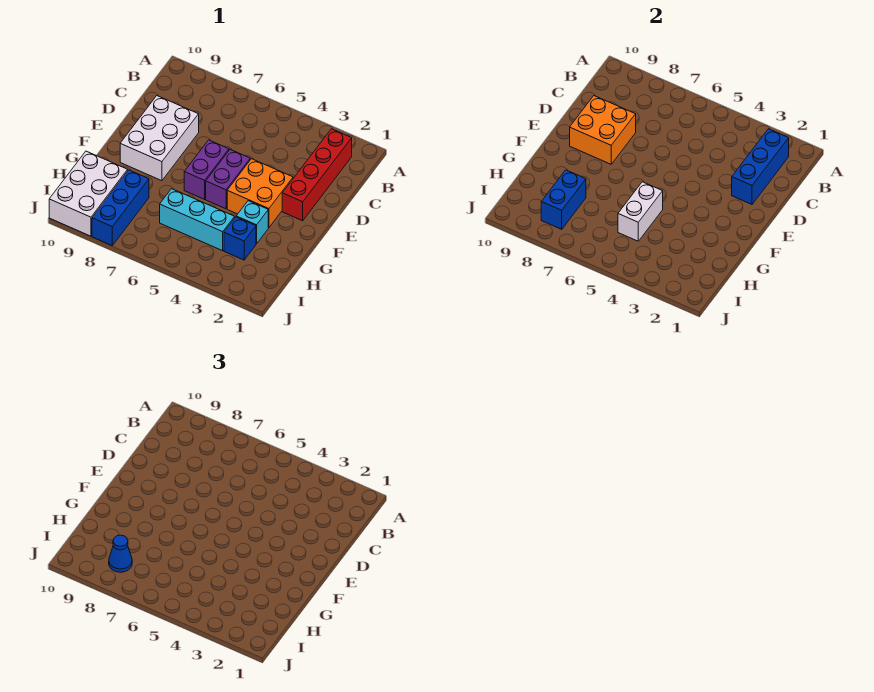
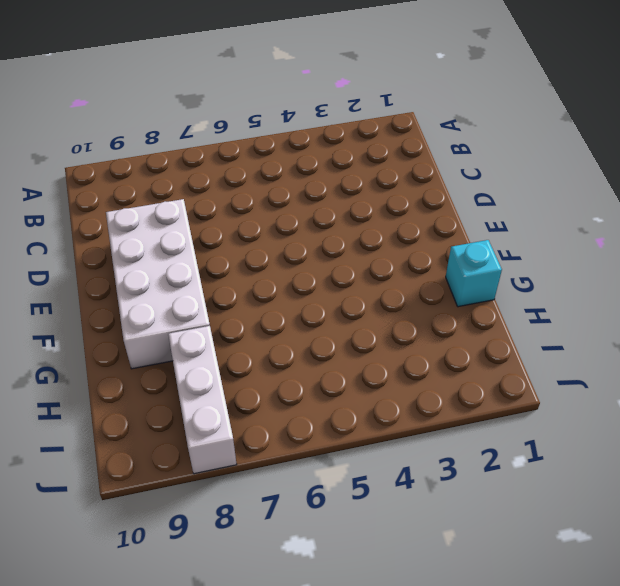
white 2x4 brick [106,199,210,369] -> white 2x3 brick [120,96,199,181]
cyan 1x1 brick [446,240,502,307] -> cyan 1x1 brick moved to [236,201,268,244]
white 1x3 brick [168,326,237,474] -> blue 1x3 brick [92,170,149,245]
none -> red 1x4 brick [282,129,352,221]
none -> orange 2x2 brick [227,159,293,228]
none -> purple 1x2 brick [206,149,250,209]

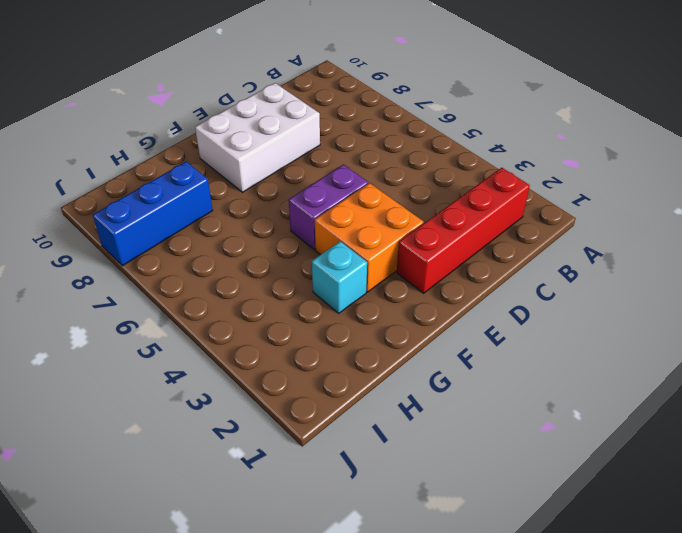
none -> purple 1x2 brick [184,140,229,199]
none -> blue 1x1 brick [224,217,256,260]
none -> cyan 1x3 brick [160,189,235,251]

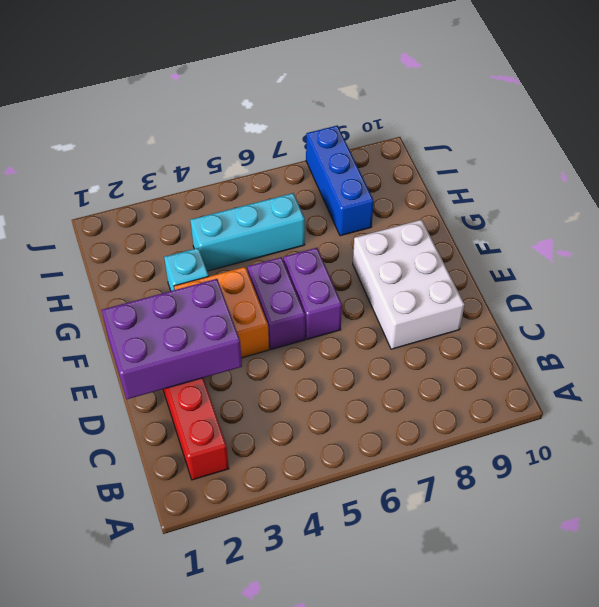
purple 2x3 brick [102,279,242,399] -> blue 1x3 brick [732,129,789,204]
none -> blue 1x1 brick [224,217,256,260]
none -> white 2x3 brick [49,151,128,236]
none -> orange 2x2 brick [570,96,636,164]

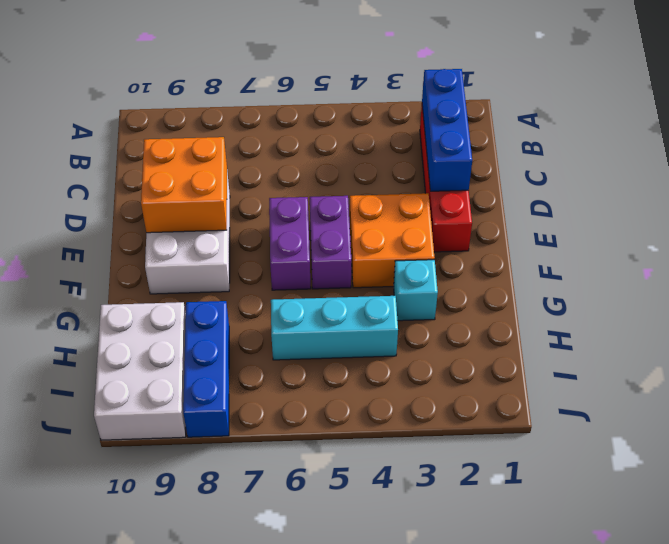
none -> blue 1x1 brick [224,217,256,260]
none -> white 1x2 brick [618,182,663,241]
none -> blue 1x2 brick [541,170,586,229]

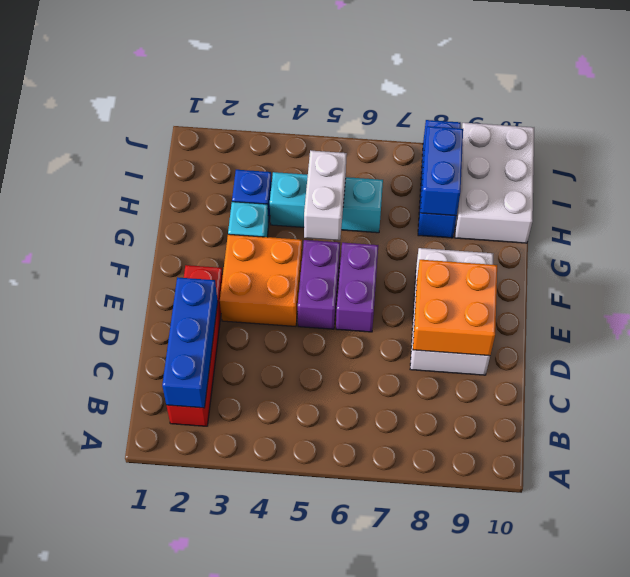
none -> blue 1x1 cone [109,535,132,572]

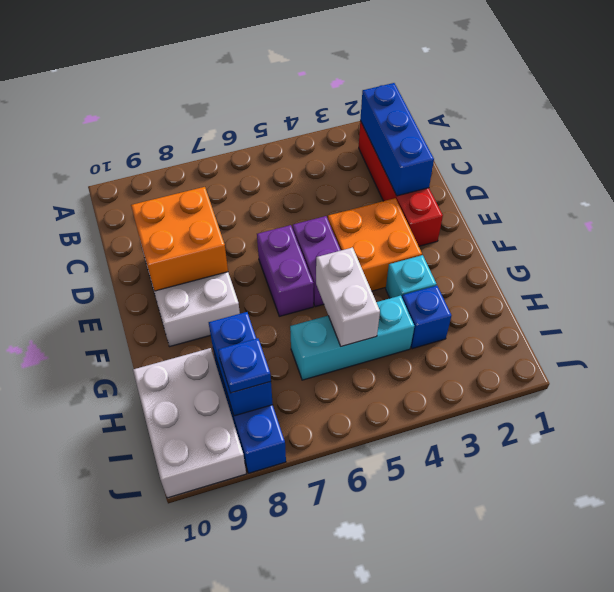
blue 1x1 plate [218,338,271,393] -> blue 1x1 cone [109,535,132,572]

